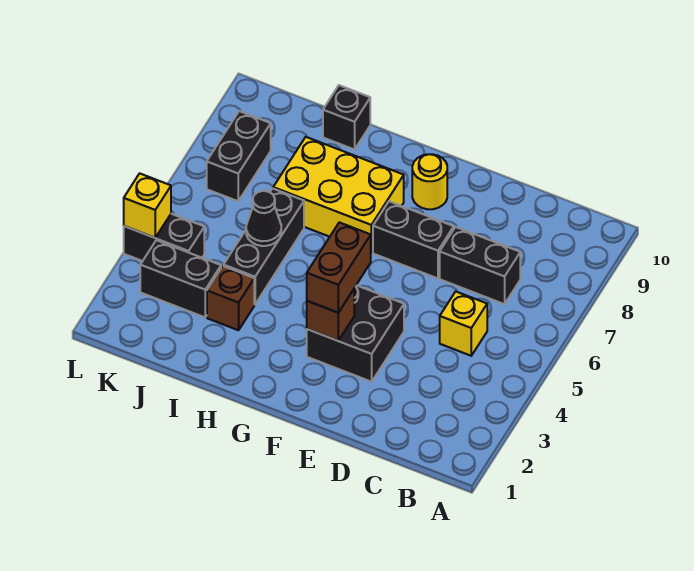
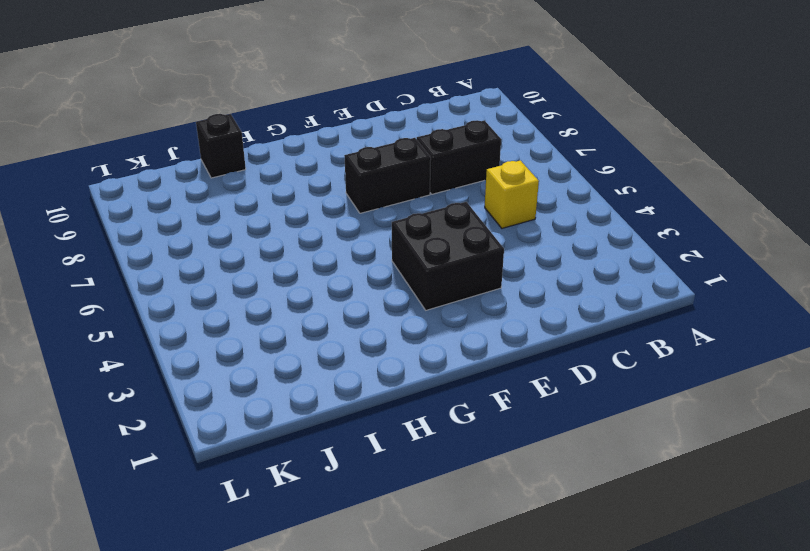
none -> yellow 1x1 round brick [412,154,447,209]
none -> yellow 2x3 brick [273,137,404,253]
none -> brown 1x1 brick [207,266,254,330]

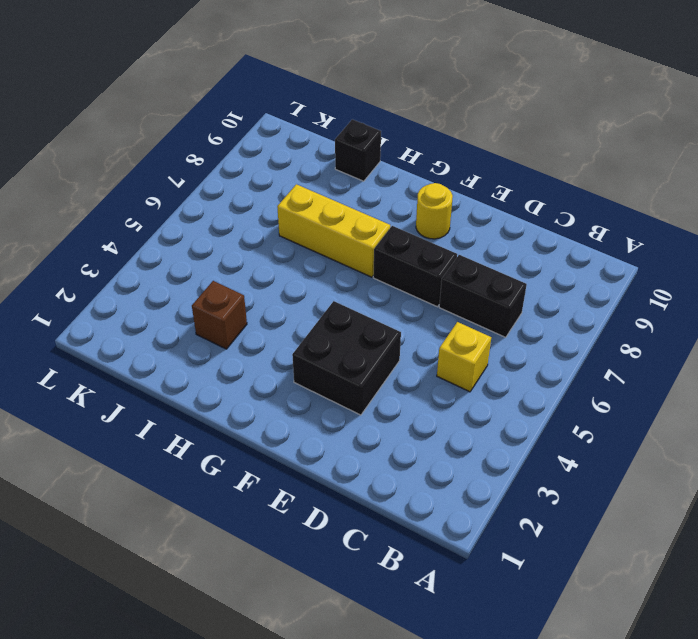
yellow 1x3 brick [277,184,390,277] -> yellow 2x3 brick [273,137,404,253]
none -> black 1x3 brick [224,188,304,304]
none -> black 1x2 brick [140,240,221,317]
none -> black 1x2 brick [124,214,204,261]

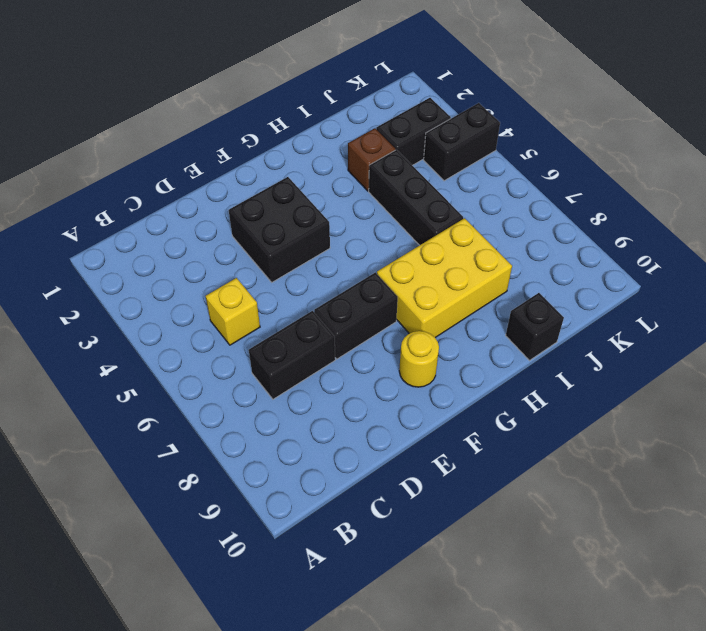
none -> black 1x2 brick [207,111,271,201]
none -> brown 1x1 brick [307,289,354,341]
none -> black 1x1 cone [246,191,281,246]

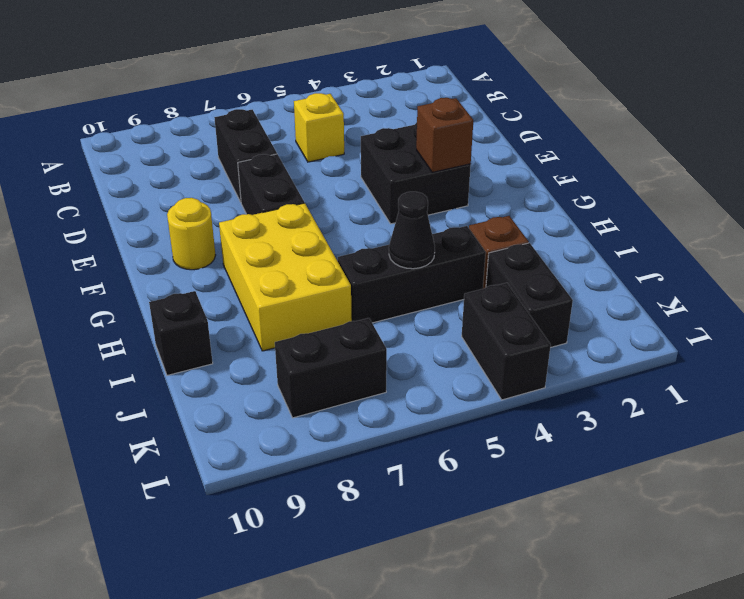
none -> yellow 1x1 brick [124,173,171,238]
none -> brown 1x2 brick [307,222,371,313]

